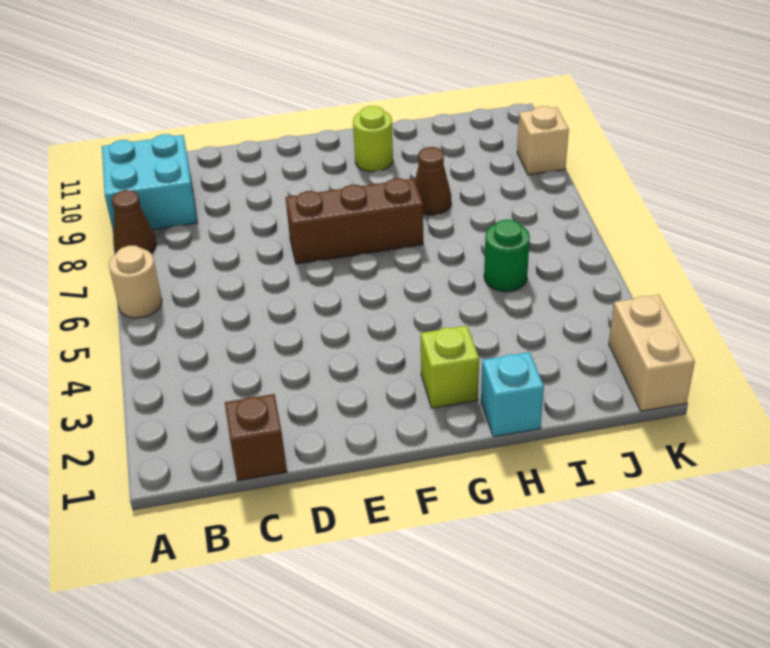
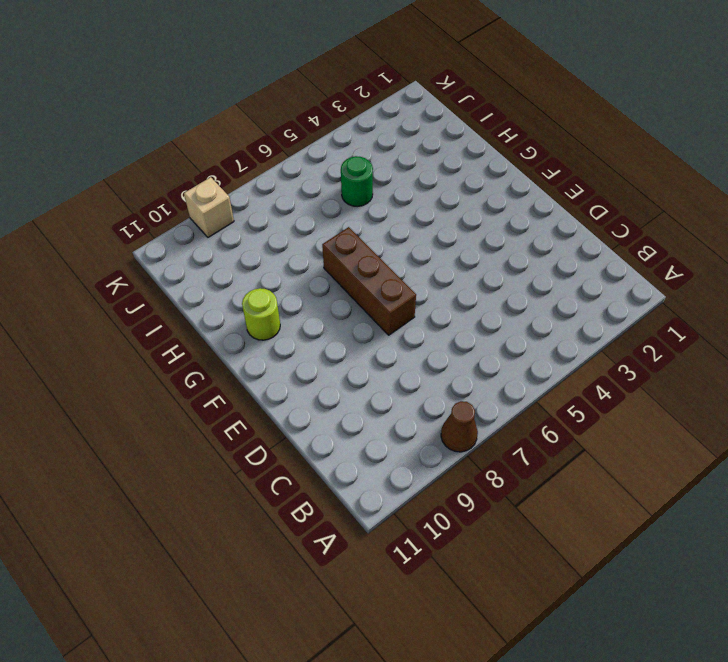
none -> tan 1x1 round brick [109,246,162,318]
none -> cyan 2x2 brick [102,134,197,233]
none -> brown 1x1 brick [225,394,287,481]

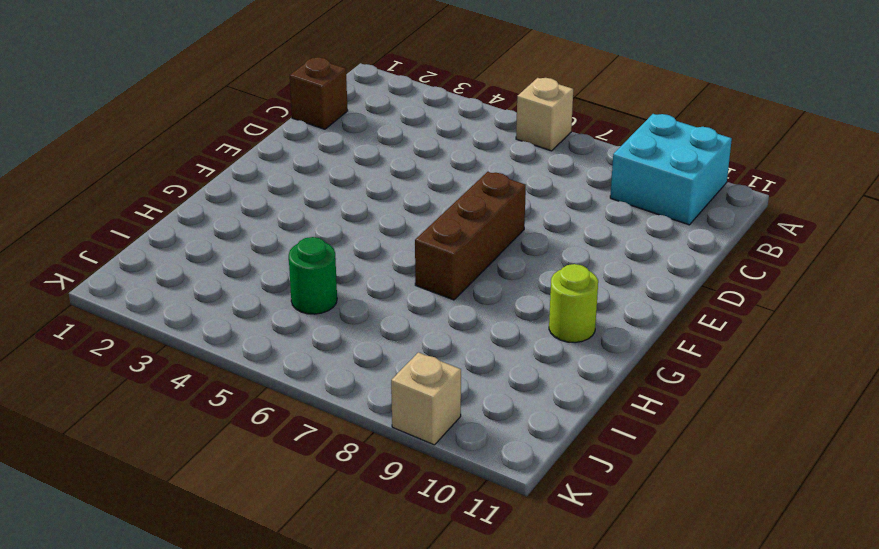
tan 1x1 brick [516,78,573,151] -> tan 1x1 round brick [109,246,162,318]
none -> brown 1x1 cone [112,190,156,253]
none -> lime 1x1 brick [421,326,479,408]
none -> cyan 1x1 brick [481,352,544,437]

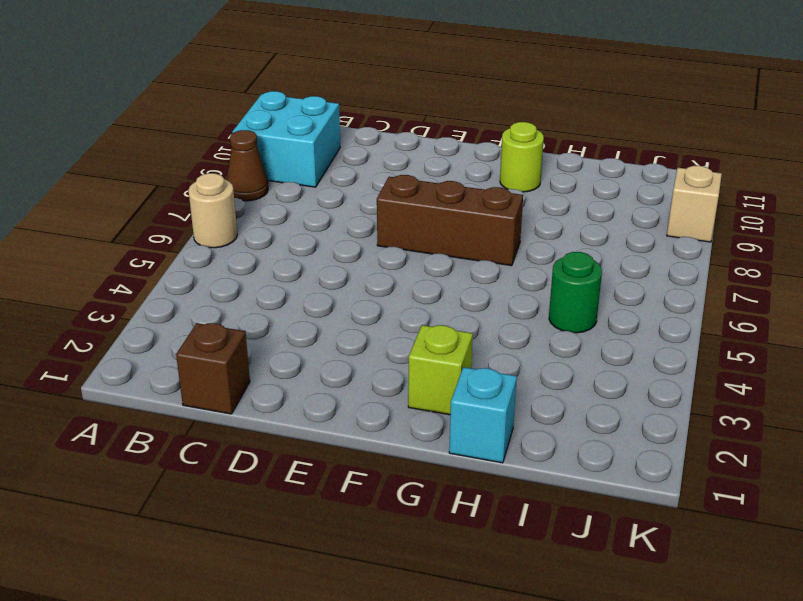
none -> brown 1x1 cone [415,147,451,215]
none -> tan 1x2 brick [609,295,695,411]

